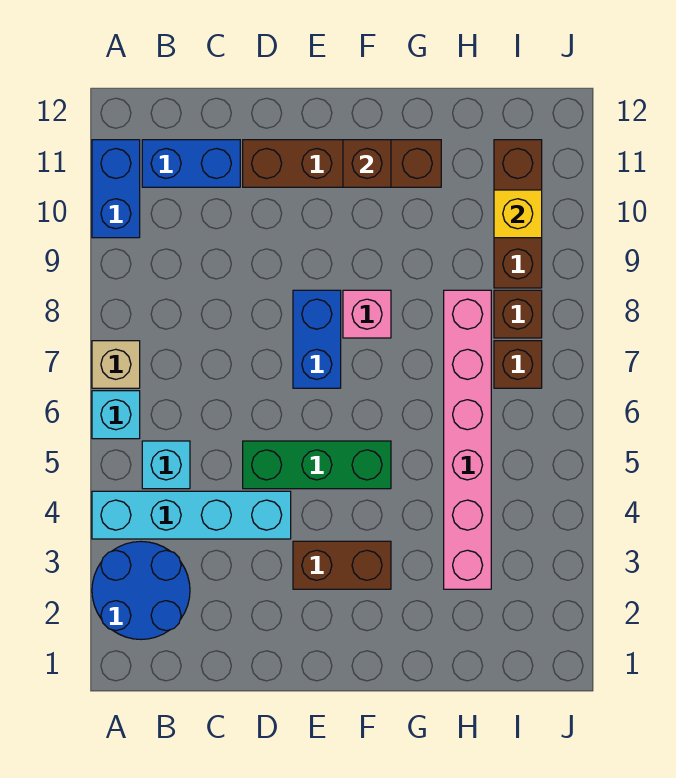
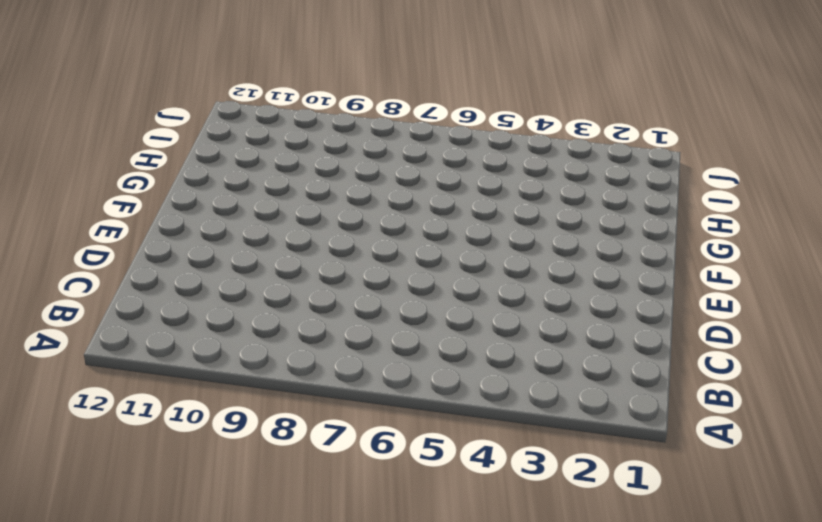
none -> blue 2x2 round brick [92,542,190,639]
none -> cyan 1x4 brick [92,491,291,539]
none -> cyan 1x1 brick [92,391,140,439]

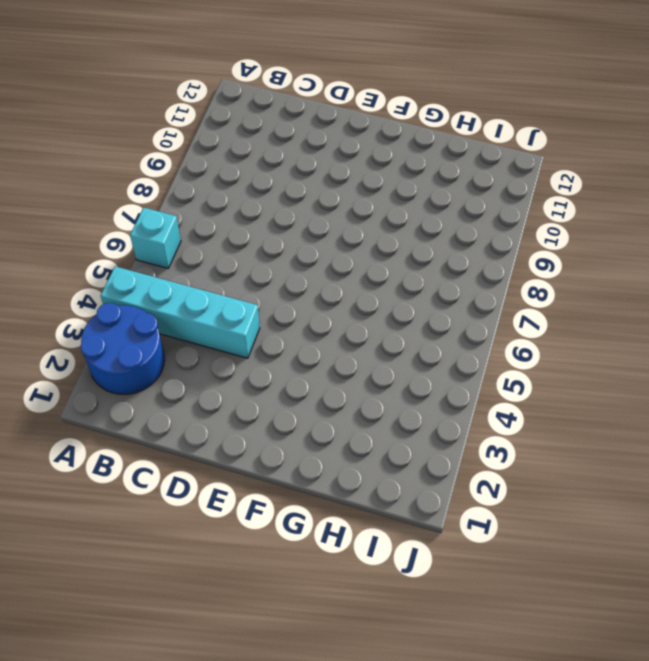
none -> tan 1x1 brick [92,341,140,388]
none -> blue 1x2 brick [92,140,140,238]
none -> cyan 1x1 brick [142,441,190,489]

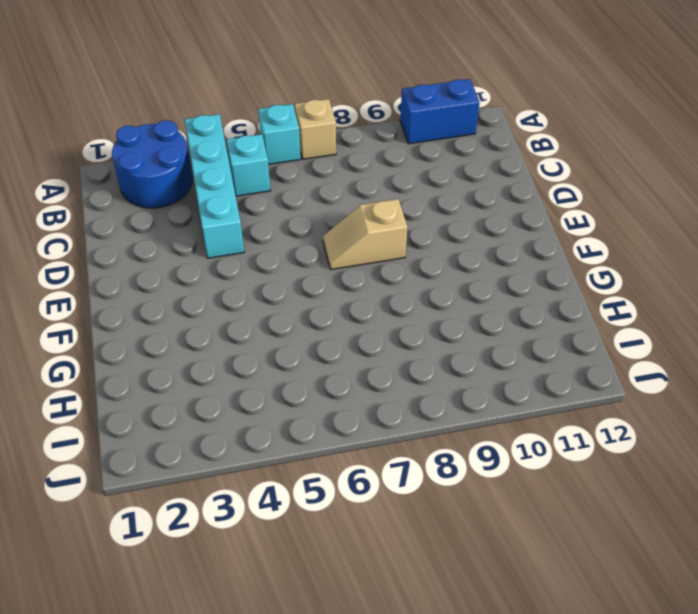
tan 1x2 slope [323,199,407,270] -> blue 1x2 brick [293,290,341,388]
none -> blue 1x2 brick [142,140,240,187]
none -> green 1x3 brick [243,441,391,489]
none -> brown 1x4 brick [243,140,441,187]

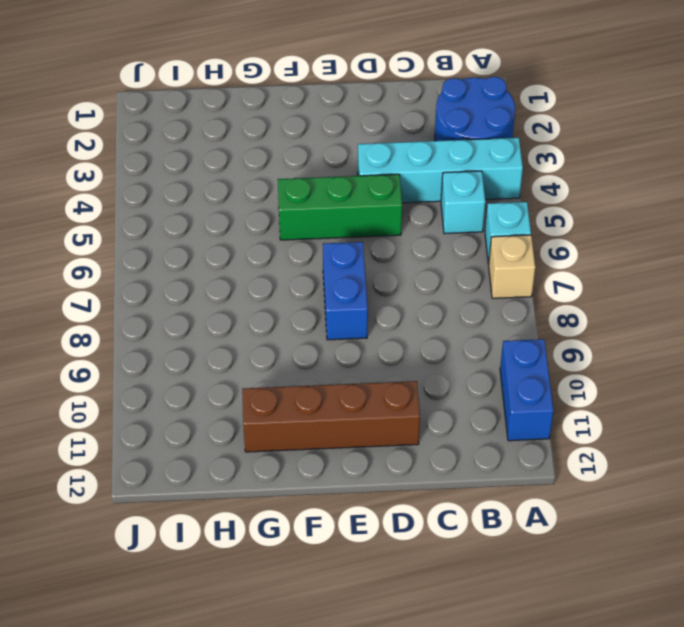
none -> blue 1x2 brick [142,140,240,187]
none -> brown 1x2 brick [293,541,391,589]
none -> pink 1x1 brick [343,290,391,338]

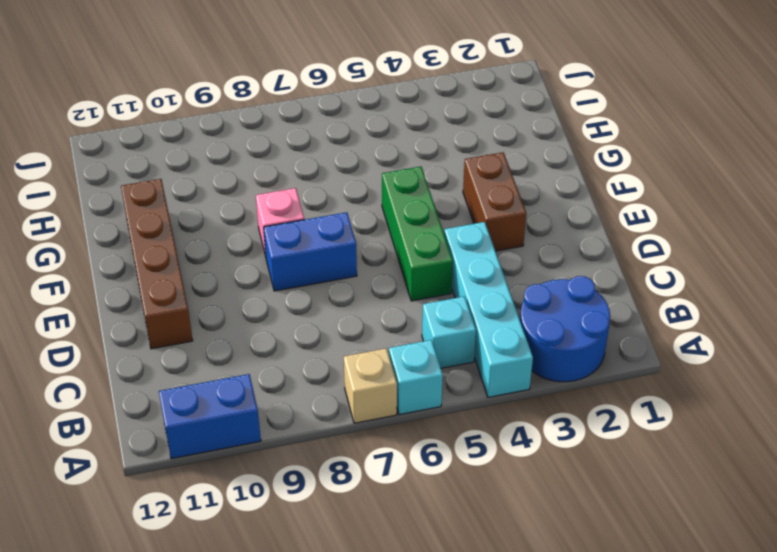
none -> blue 1x2 brick [142,140,240,187]
none -> pink 1x6 brick [444,290,491,589]
none -> brown 1x1 brick [494,341,542,388]

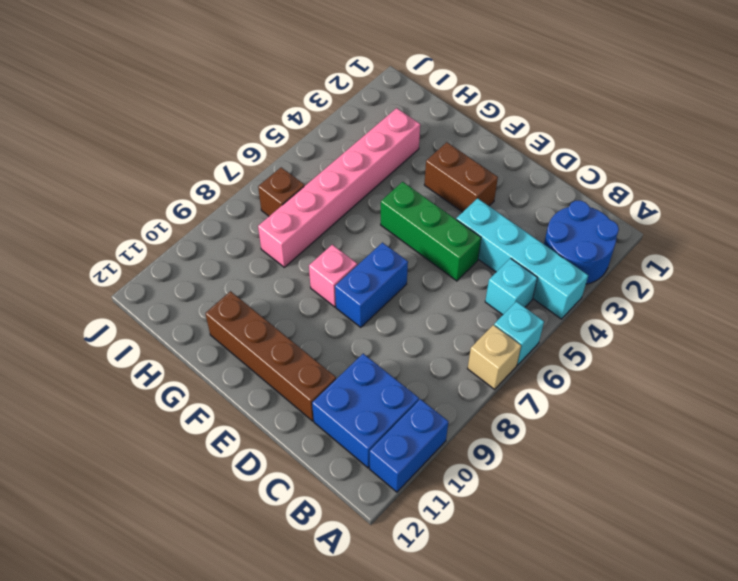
blue 2x2 brick [312,354,419,468] -> blue 1x2 brick [142,140,240,187]
none -> brown 1x1 brick [494,290,542,338]
none -> brown 1x3 brick [494,140,542,288]
none -> brown 1x1 brick [343,140,391,187]

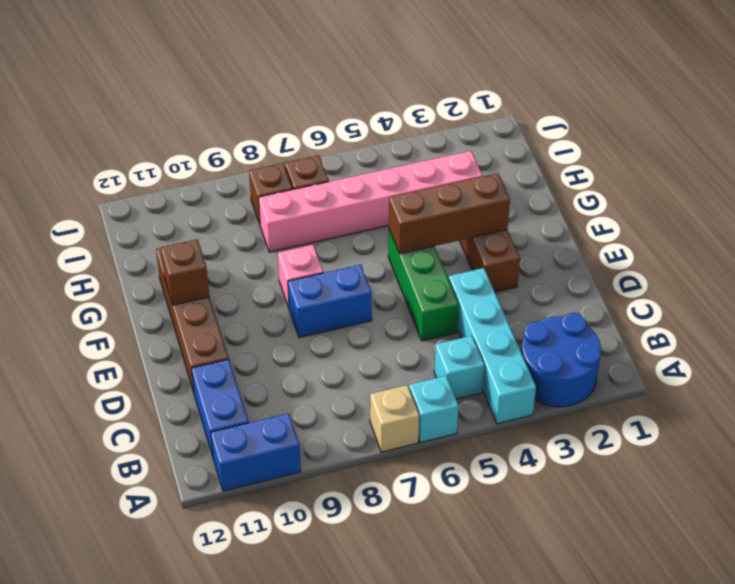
brown 1x3 brick [389,173,510,254] -> brown 1x3 brick moved to [494,140,542,288]
none -> yellow 1x1 brick [494,190,542,238]

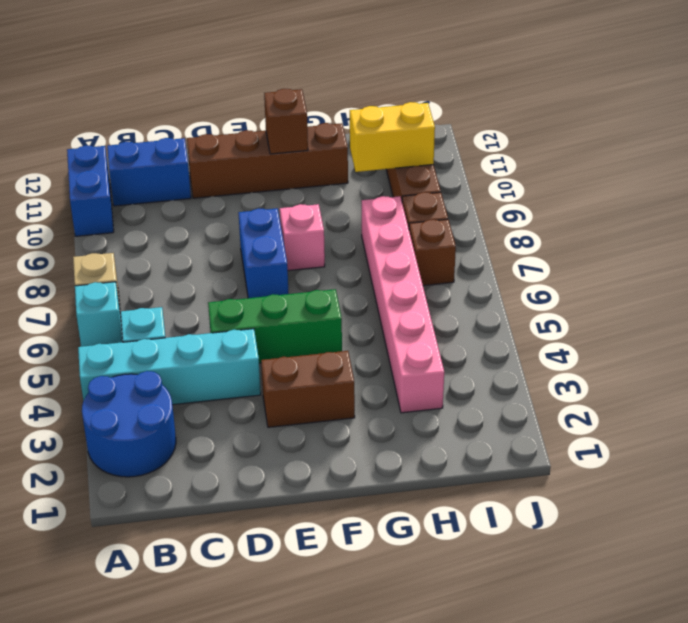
yellow 1x2 brick [350,102,435,172] -> yellow 1x1 brick [494,190,542,238]

